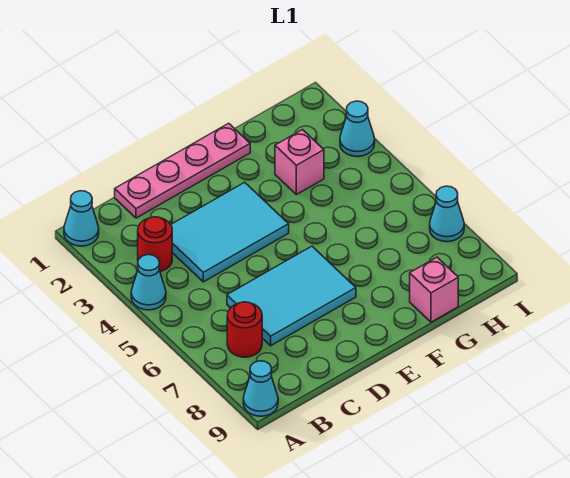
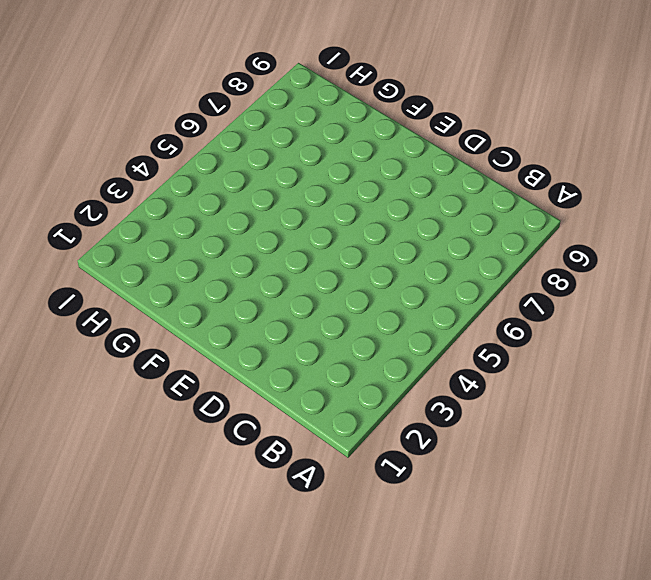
none -> cyan 1x1 cone [64,191,99,246]
none -> cyan 1x1 cone [131,255,166,310]
none -> cyan 1x1 cone [243,361,278,416]

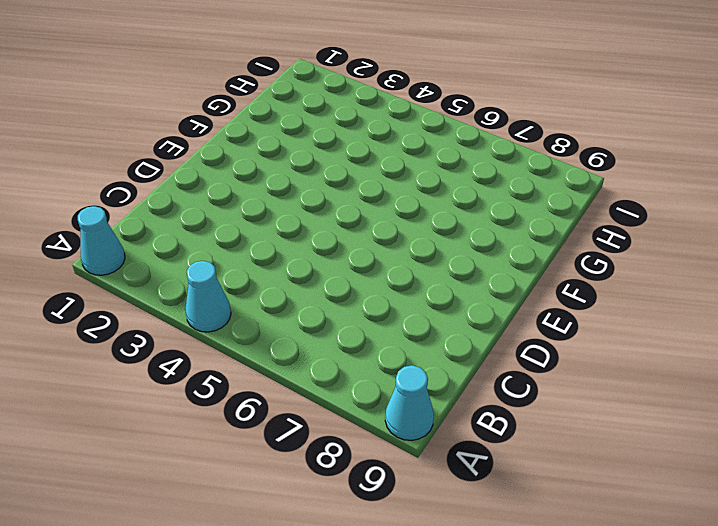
none -> red 1x1 round brick [138,217,172,272]
none -> red 1x1 round brick [227,302,262,357]
none -> pink 1x4 plate [115,123,250,218]

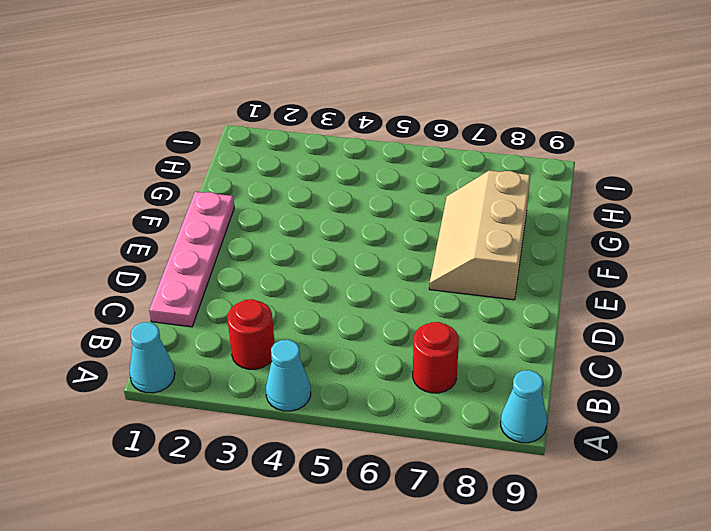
tan 2x3 slope [429,170,530,300] -> cyan 2x3 tile [227,246,356,346]
none -> cyan 2x3 tile [171,182,289,282]
none -> pink 1x1 brick [275,130,324,195]
none -> pink 1x1 brick [410,257,458,322]

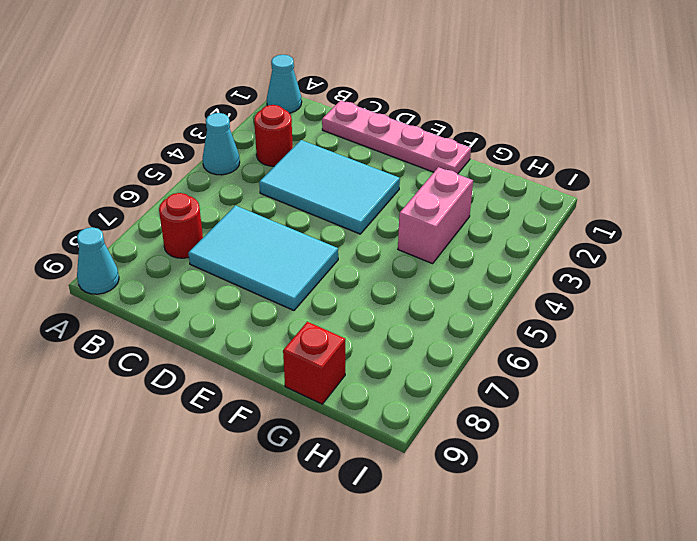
pink 1x2 brick [398,167,473,264] -> pink 1x1 brick [275,130,324,195]
red 1x1 brick [283,322,345,404] -> pink 1x1 brick [410,257,458,322]
none -> cyan 1x1 cone [340,101,375,157]
none -> cyan 1x1 cone [430,186,464,242]

